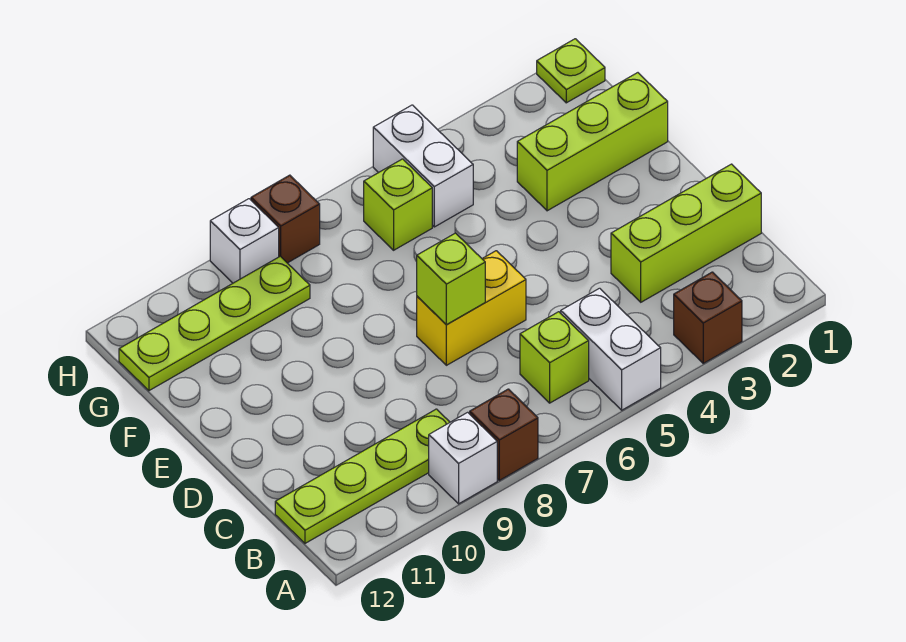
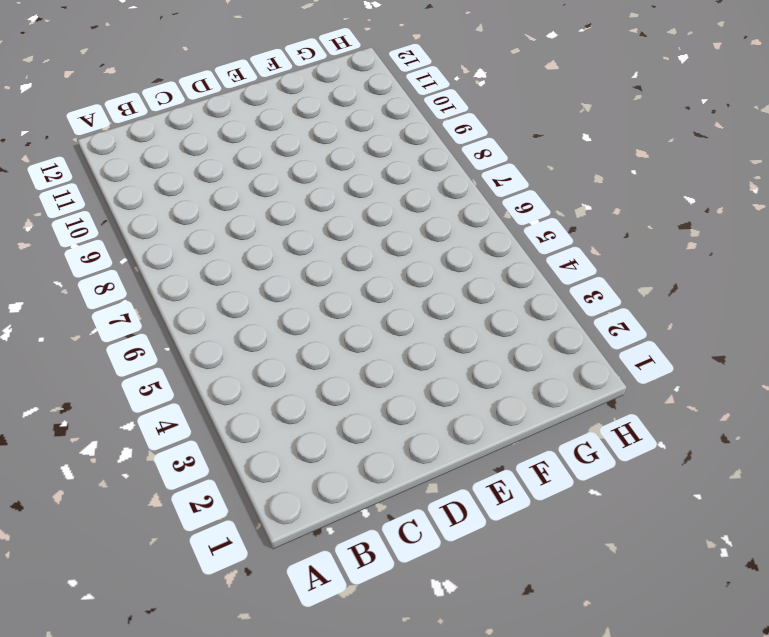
none -> brown 1x1 brick [674,272,742,363]
none -> white 1x2 brick [561,288,661,410]
none -> brown 1x1 brick [470,389,538,480]

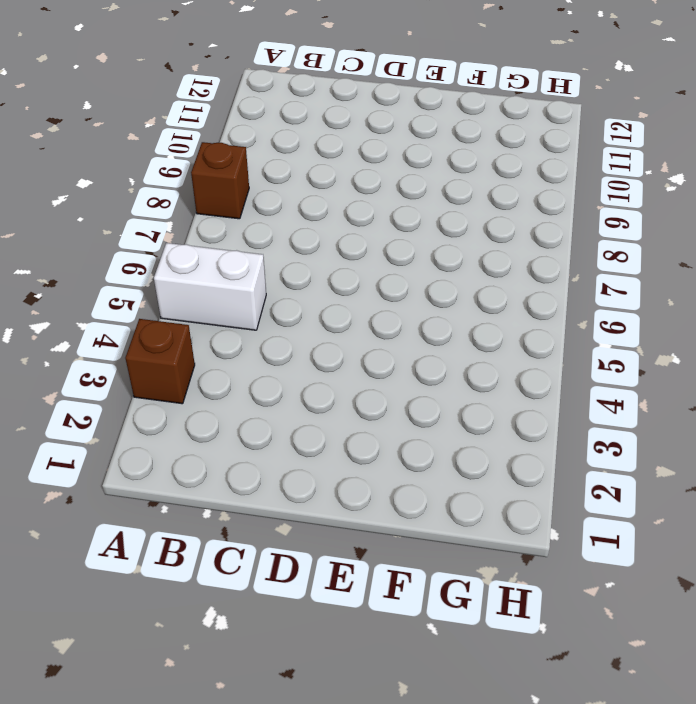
none -> white 1x1 brick [429,412,497,504]
none -> lime 1x1 brick [520,312,589,403]
none -> lime 1x4 plate [275,409,450,543]

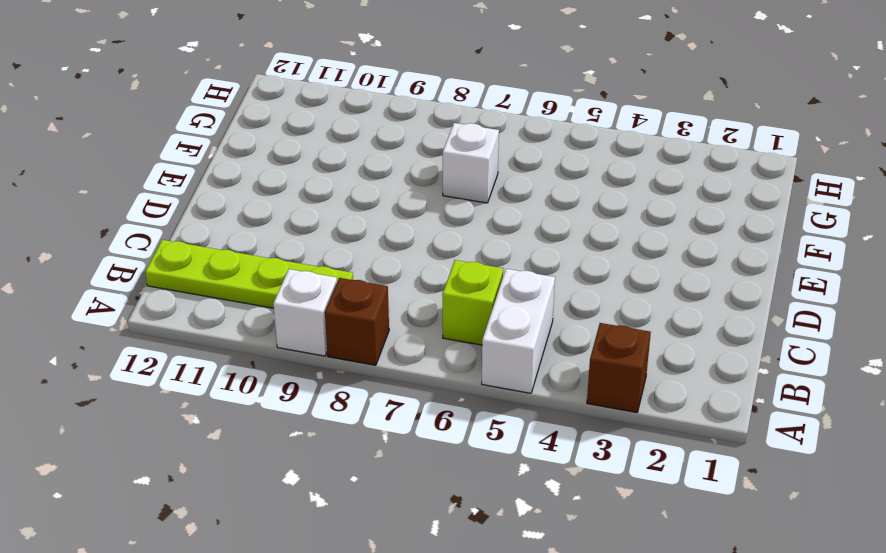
white 1x1 brick [443,123,499,203] -> white 1x1 brick moved to [210,199,279,283]
none -> lime 1x3 brick [611,164,761,302]
none -> yellow 1x2 brick [417,251,526,365]
none -> lime 1x3 brick [517,73,668,211]

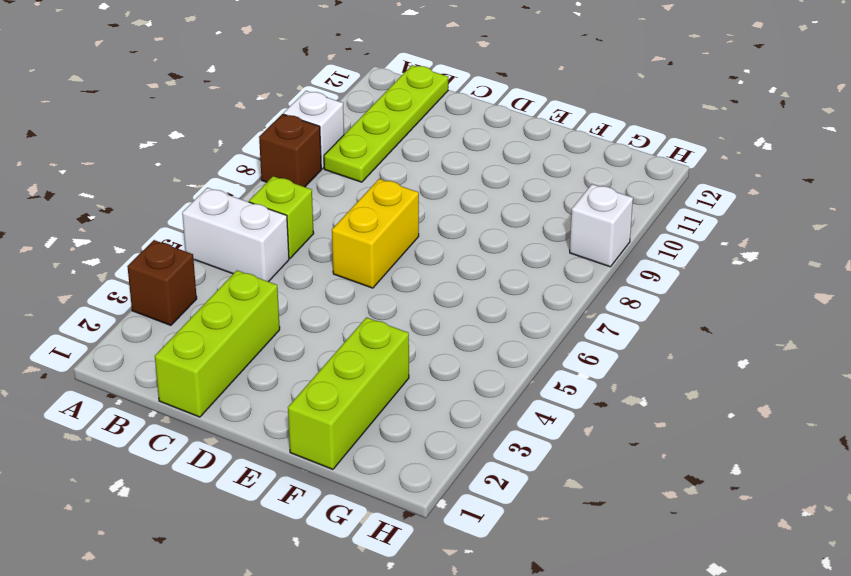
none -> white 1x2 brick [373,105,473,227]
none -> lime 1x1 brick [364,159,432,250]
none -> lime 1x4 plate [119,256,310,391]

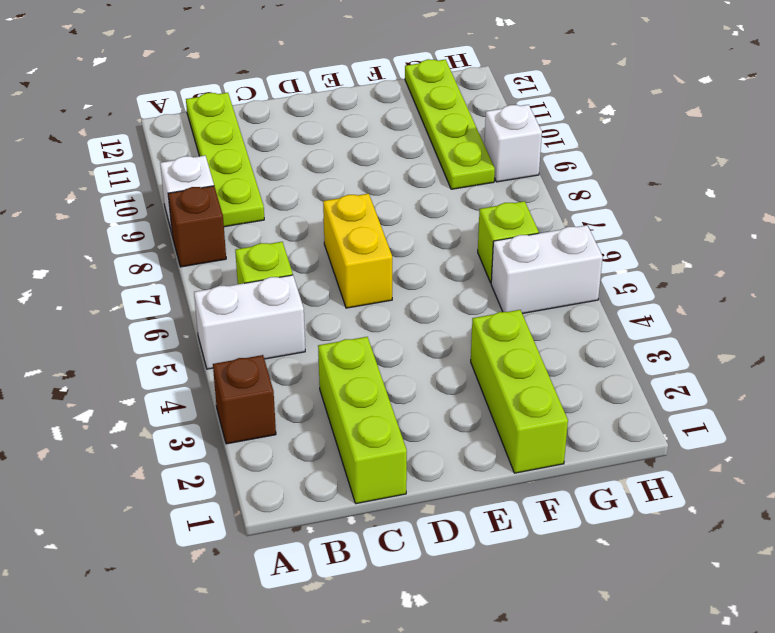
none -> lime 1x1 plate [537,39,605,103]
none -> brown 1x1 brick [251,175,320,263]
none -> lime 1x1 brick [417,233,485,325]

